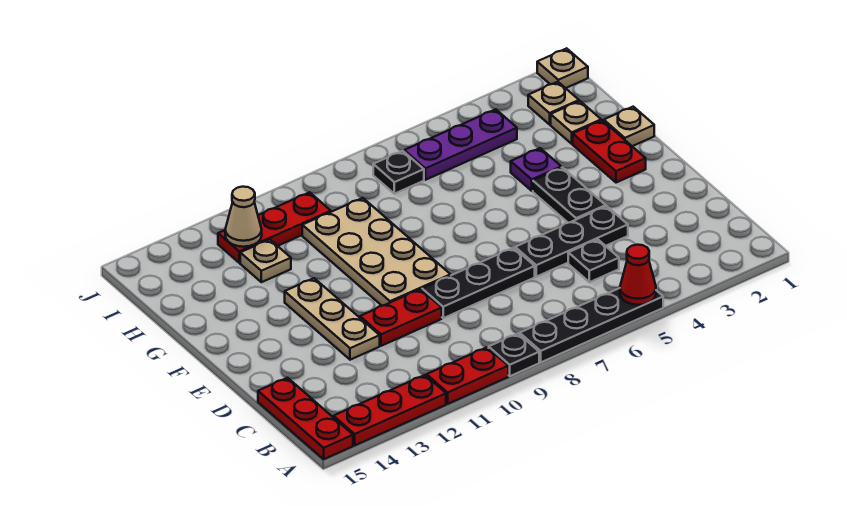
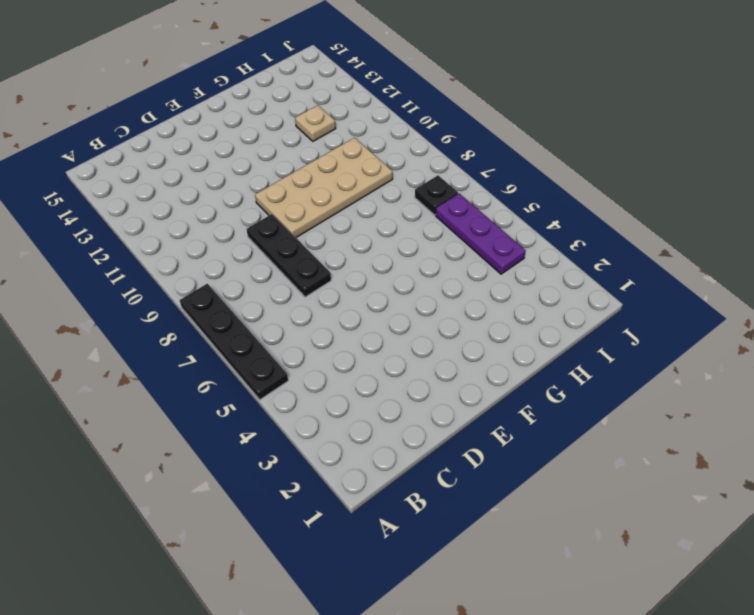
none -> black 1x1 plate [489,334,539,376]
none -> red 1x2 plate [427,347,508,404]
none -> red 1x3 plate [333,375,446,445]

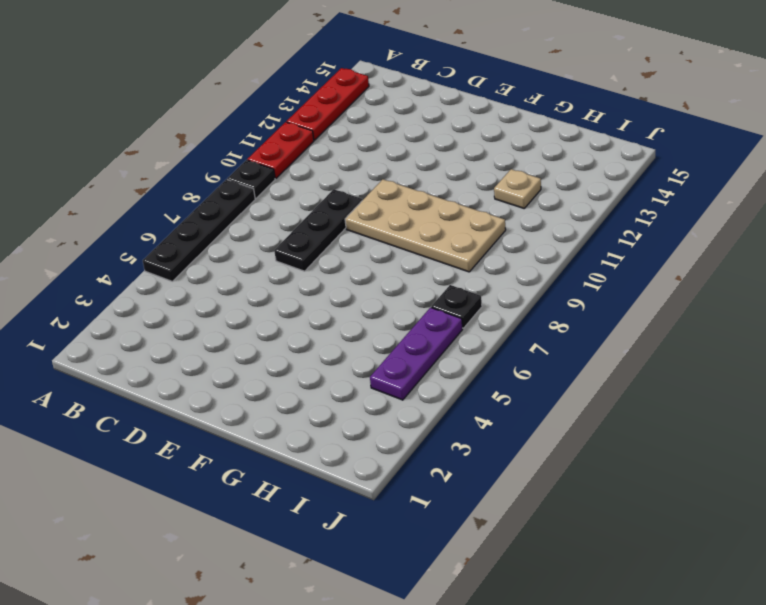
none -> red 1x3 plate [258,378,353,459]
none -> black 1x1 plate [568,239,619,282]
none -> black 1x3 plate [515,206,628,277]

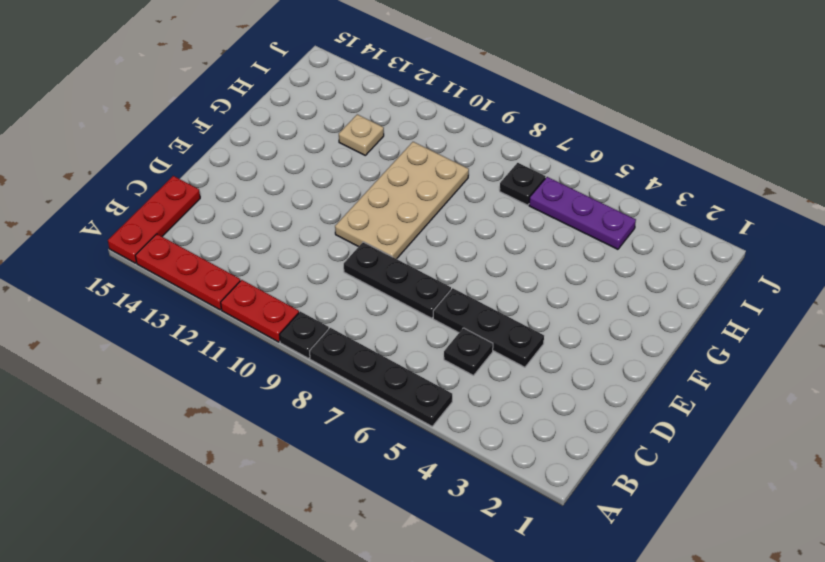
none -> red 1x2 plate [360,289,442,346]
none -> tan 1x3 plate [285,278,380,360]
none -> black 1x2 plate [533,167,606,223]

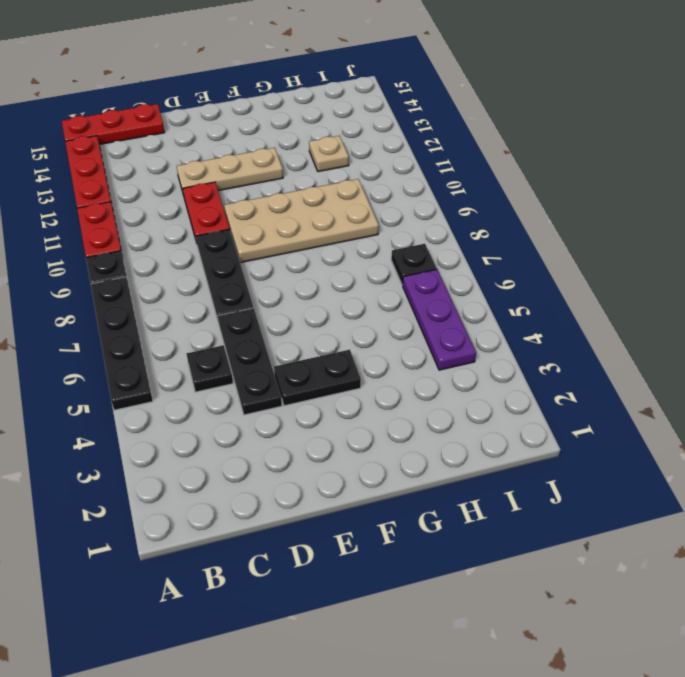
none -> red 1x2 plate [573,120,646,183]
none -> tan 1x1 plate [604,107,654,146]
none -> purple 1x1 plate [511,148,561,191]

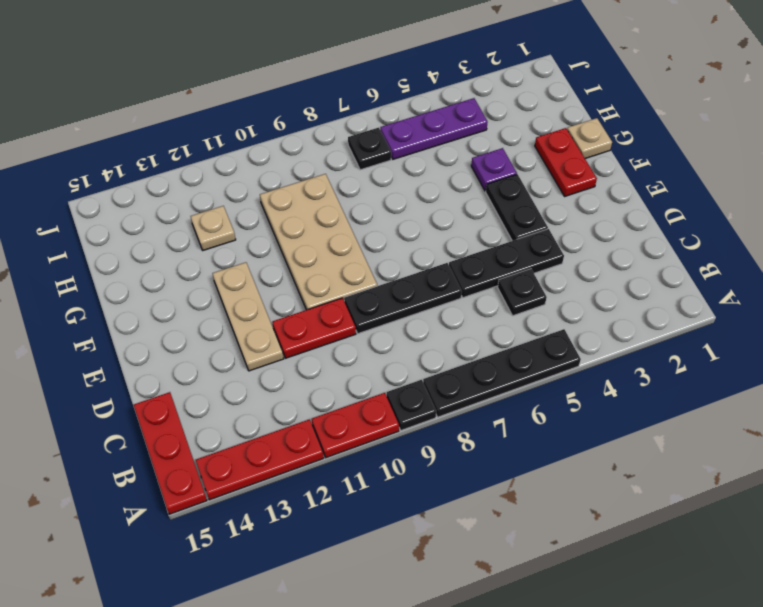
none -> tan 1x1 plate [551,101,601,144]
none -> tan 1x1 plate [528,82,579,124]
none -> red 1x3 plate [218,192,331,263]

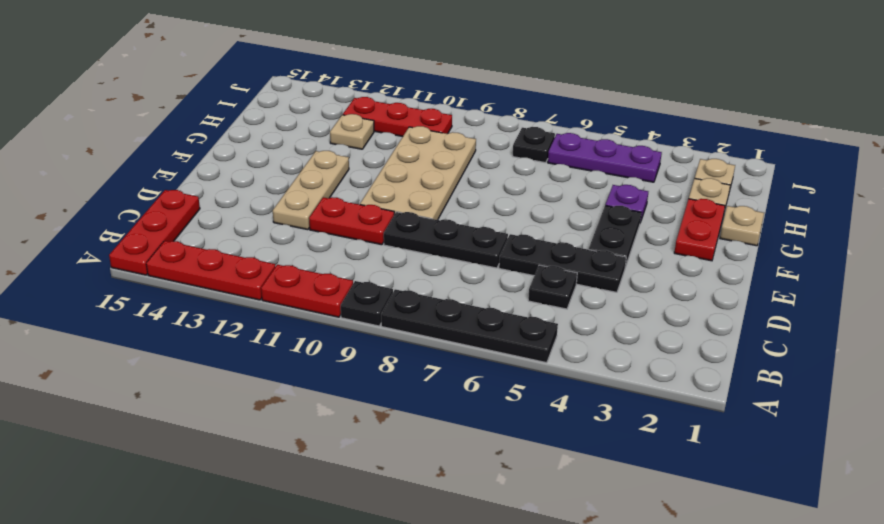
none -> tan 1x1 plate [537,48,588,88]
none -> red 1x1 cone [620,245,656,305]
none -> tan 1x1 cone [225,187,262,247]

